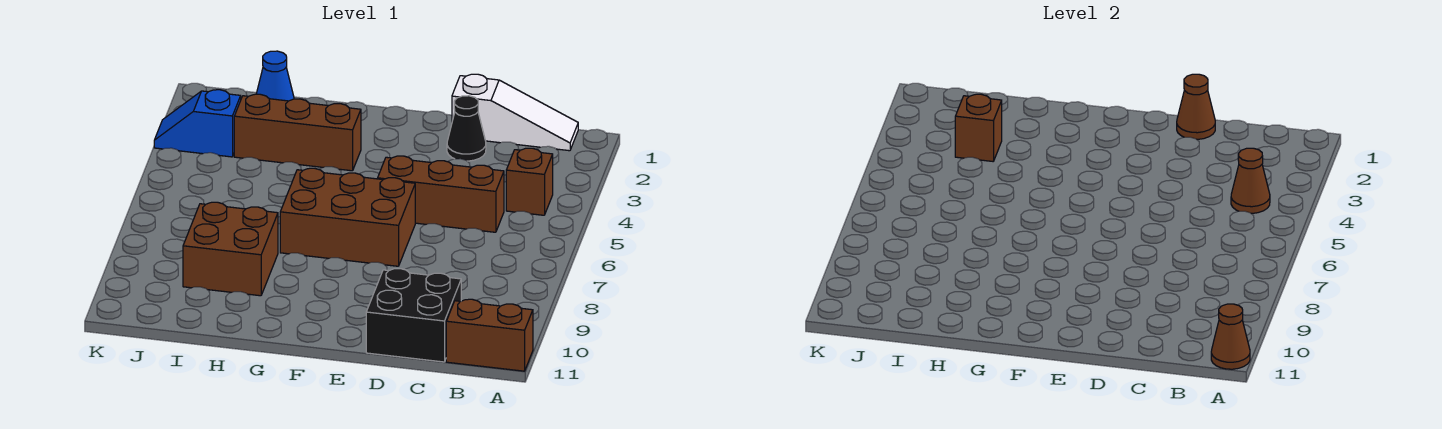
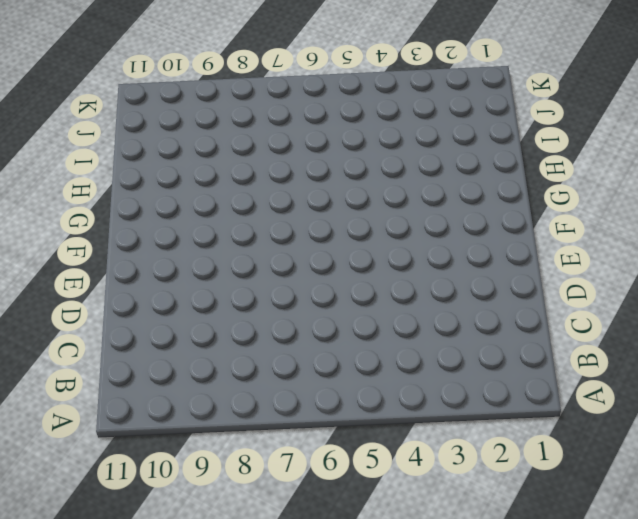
none -> brown 1x2 brick [446,299,533,371]
none -> white 1x3 slope [452,74,578,151]
none -> brown 1x1 brick [506,148,553,215]

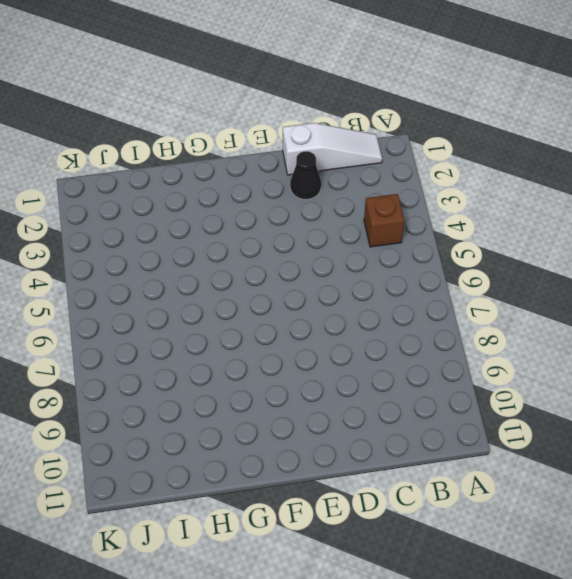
none -> brown 1x2 brick [446,299,533,371]
none -> brown 1x3 brick [378,156,504,232]
none -> black 2x2 brick [366,269,461,362]

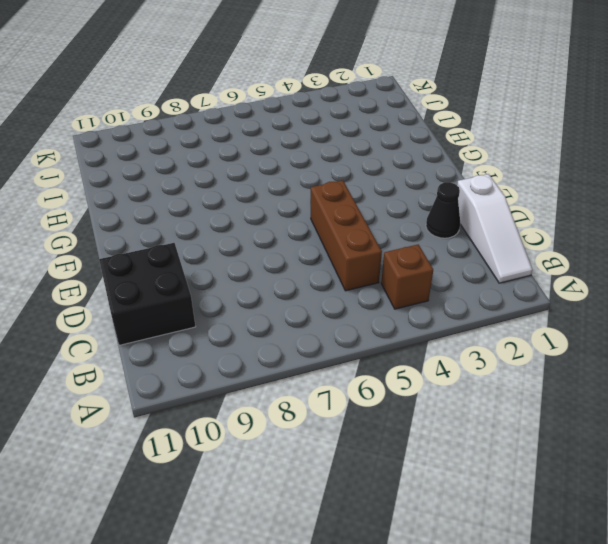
none -> brown 1x2 brick [446,299,533,371]
none -> brown 2x3 brick [280,168,415,266]
none -> brown 1x3 brick [234,94,361,171]

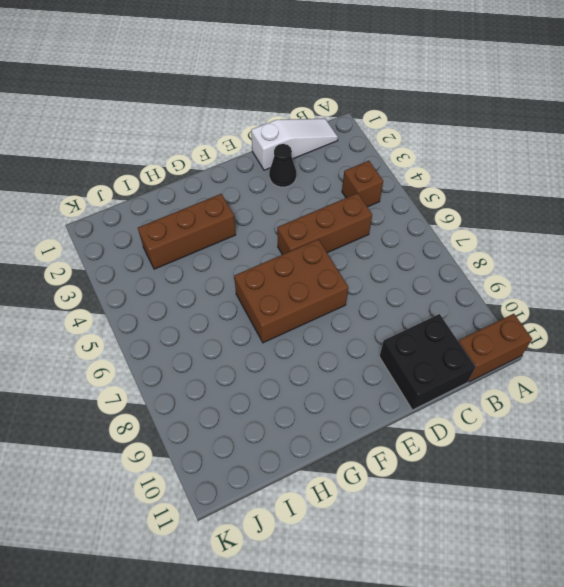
none -> brown 2x2 brick [183,202,278,296]
none -> blue 1x1 cone [256,51,294,101]
none -> blue 1x2 slope [154,90,241,157]

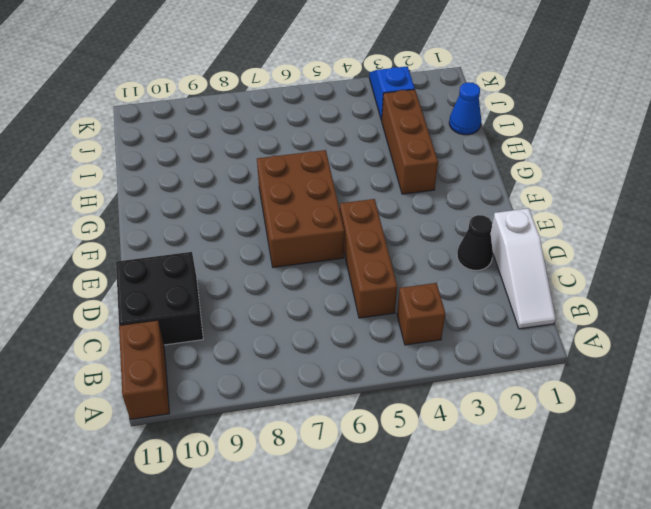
none -> brown 2x2 brick [183,202,278,296]
none -> brown 1x1 cone [1211,304,1250,369]
none -> brown 1x1 cone [1231,148,1270,213]

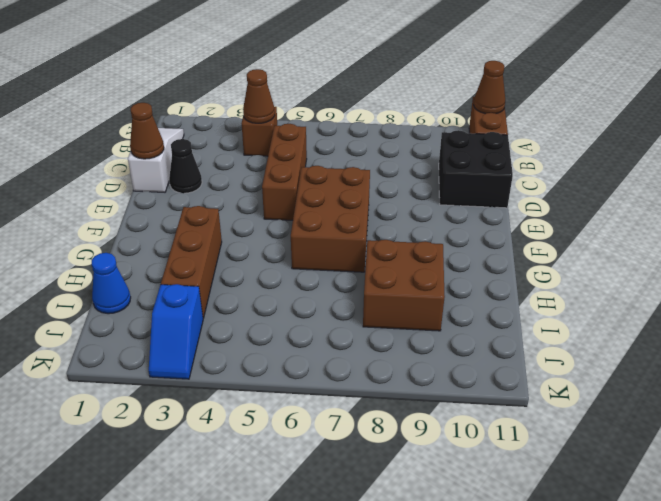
none -> brown 1x1 brick [955,94,1002,161]

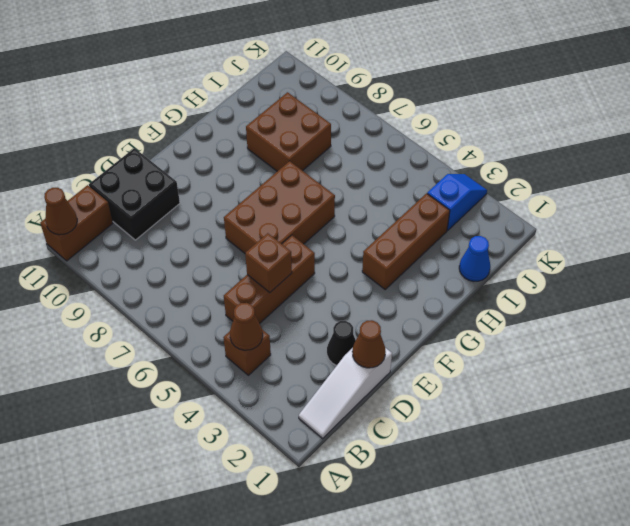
brown 1x1 brick [245,233,292,293] -> brown 1x1 brick moved to [955,94,1002,161]

